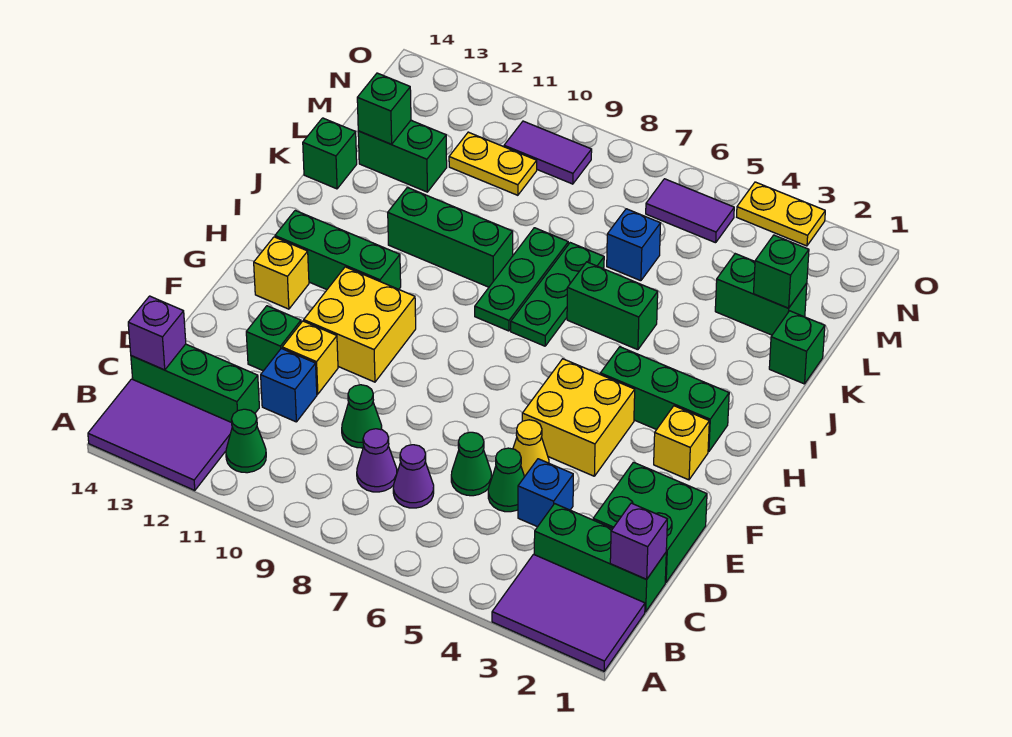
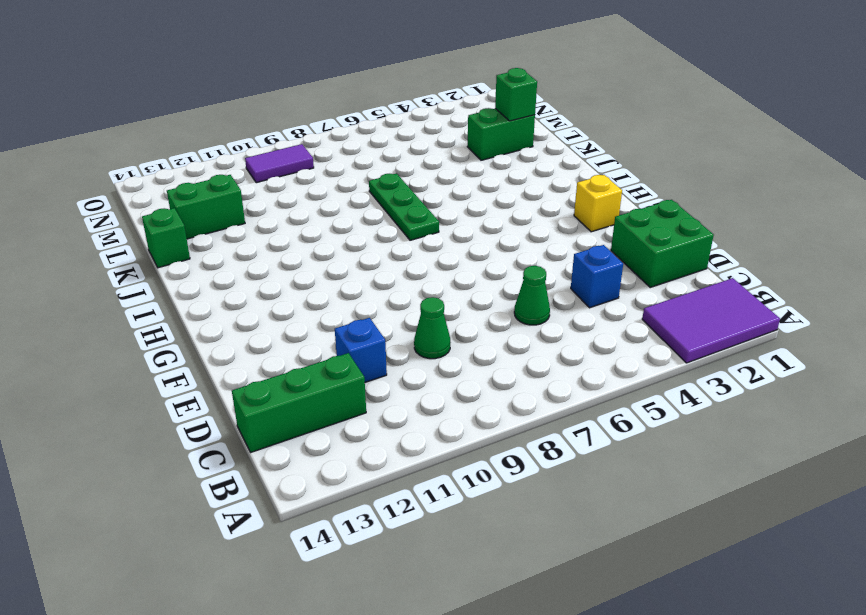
none -> purple 2x3 tile [88,379,232,491]
none -> green 1x1 cone [226,409,266,473]
none -> green 1x3 brick [534,504,666,612]
none -> purple 1x1 cone [393,445,434,508]

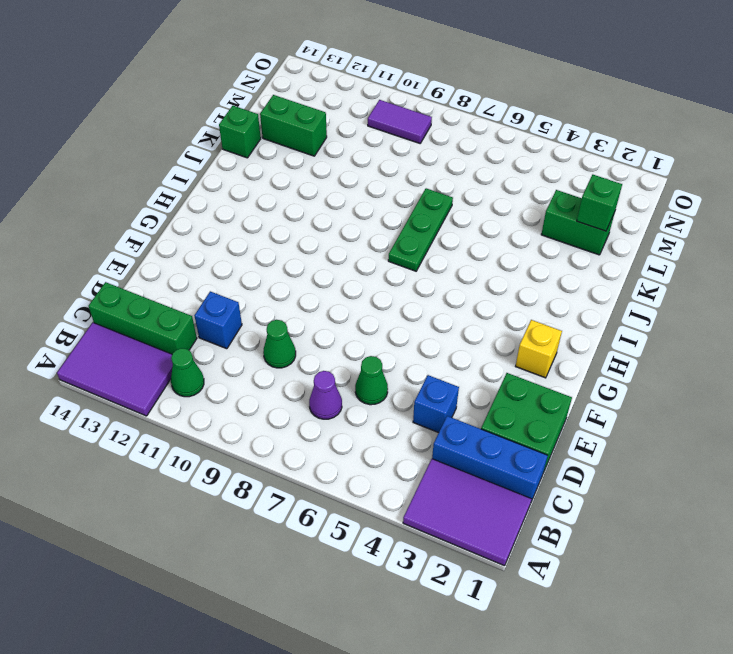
blue 1x3 brick [432,416,548,501] -> green 1x3 brick [534,504,666,612]
none -> purple 1x1 cone [357,429,397,492]
none -> green 1x1 cone [488,448,524,512]
none -> yellow 1x1 cone [513,420,549,477]
none -> yellow 1x1 brick [282,321,338,394]

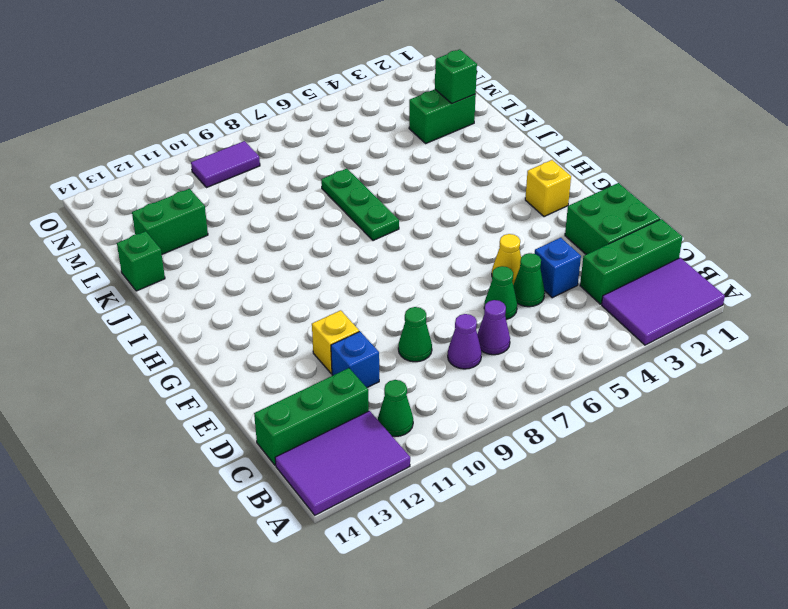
none -> green 1x1 brick [246,306,301,371]
none -> yellow 2x2 brick [522,359,635,476]
none -> yellow 2x2 brick [304,267,416,382]
none -> yellow 1x1 brick [254,237,309,309]

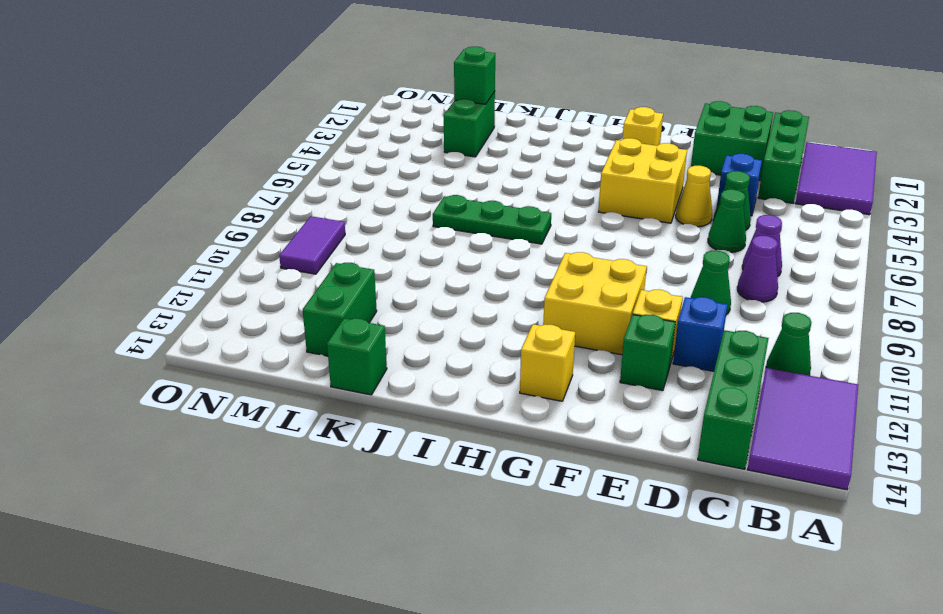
none -> green 1x3 brick [600,347,729,452]
none -> green 1x3 brick [275,210,401,290]
none -> green 1x3 plate [475,228,568,331]
none -> green 1x2 brick [567,262,658,350]

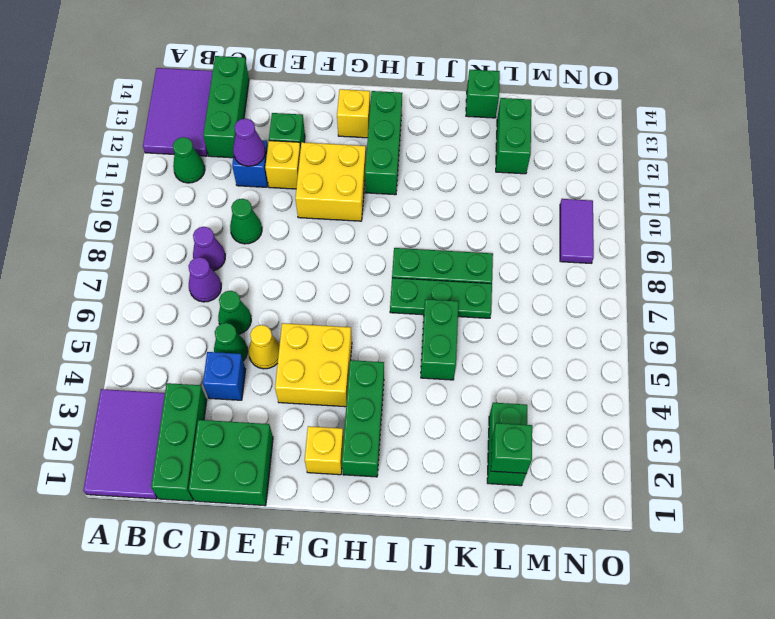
purple 1x1 cone [233,119,265,166] -> none
none -> green 1x3 brick [388,187,513,287]
none -> green 1x1 brick [769,311,825,384]
none -> blue 1x1 brick [607,209,661,281]
none -> yellow 1x2 plate [449,132,537,195]

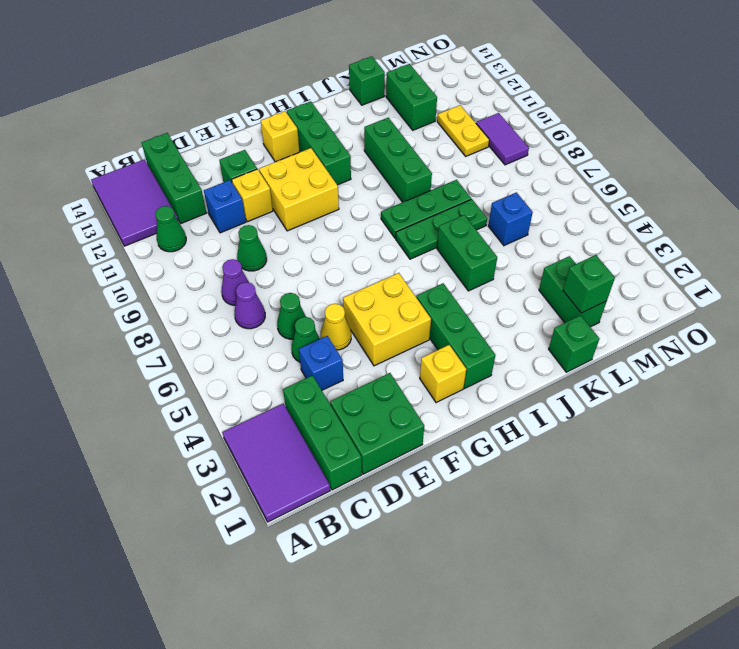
none -> purple 1x2 tile [646,179,734,243]
none -> yellow 1x2 plate [737,182,825,246]
none -> purple 1x1 brick [610,503,667,579]
none -> purple 1x1 brick [128,296,186,370]

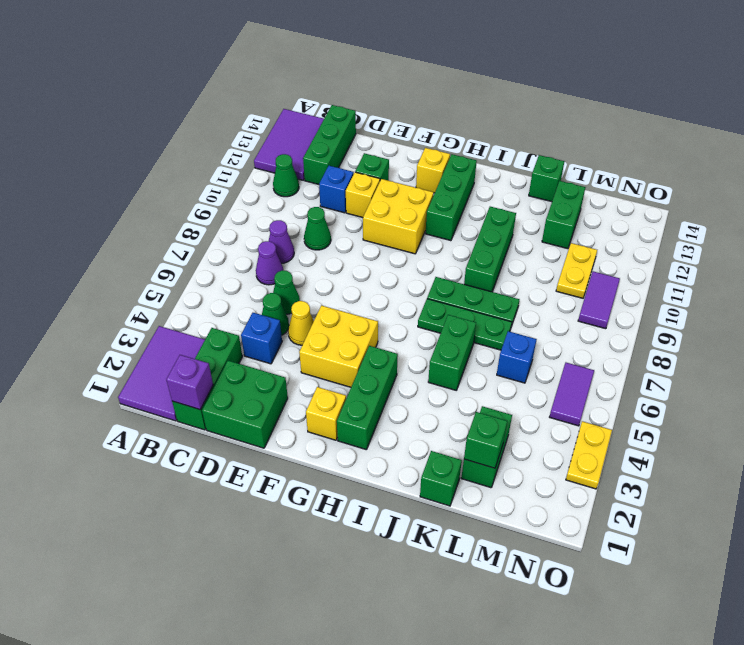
none -> purple 1x1 brick [128,296,186,370]
none -> green 1x1 brick [357,73,411,144]

